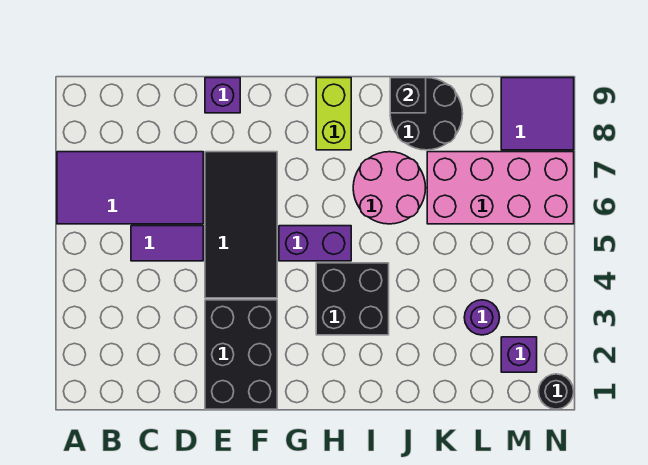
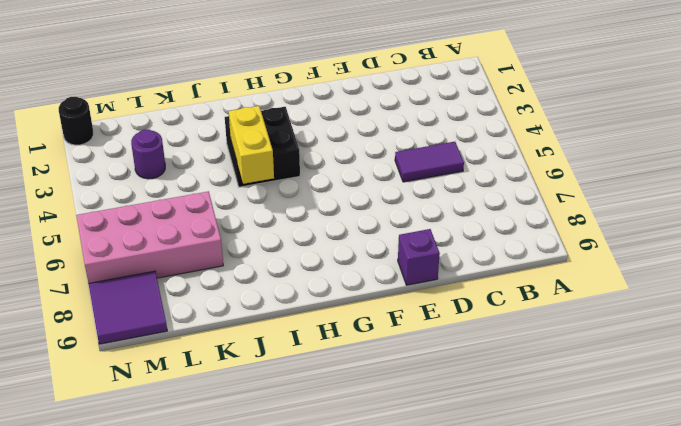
yellow 1x2 brick [229,106,274,184] -> none
none -> purple 2x4 tile [57,152,203,224]
none -> black 2x3 brick [205,300,277,409]
none -> black 2x4 tile [205,152,277,298]

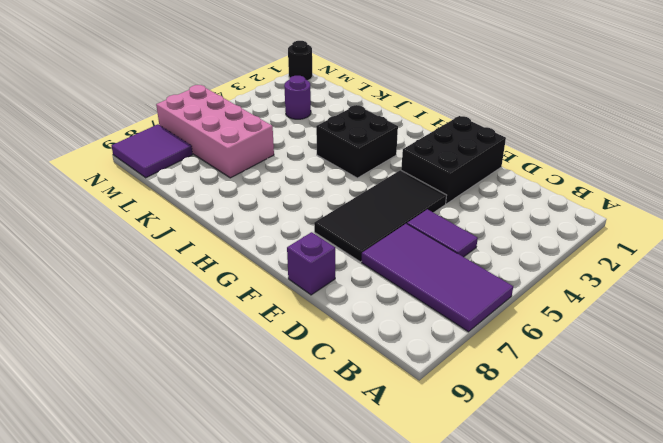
none -> purple 1x2 brick [279,226,351,261]
none -> lime 1x2 brick [316,78,351,150]
none -> pink 2x2 round brick [353,152,426,224]

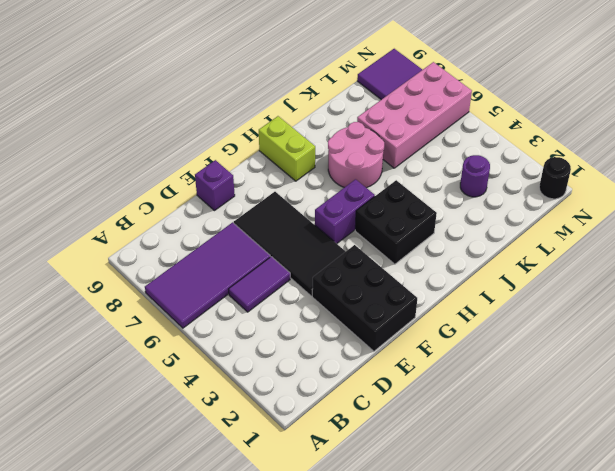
none -> black 2x2 round brick [390,78,463,150]
none -> purple 1x1 brick [501,337,537,372]
none -> black 1x1 brick [390,78,426,113]

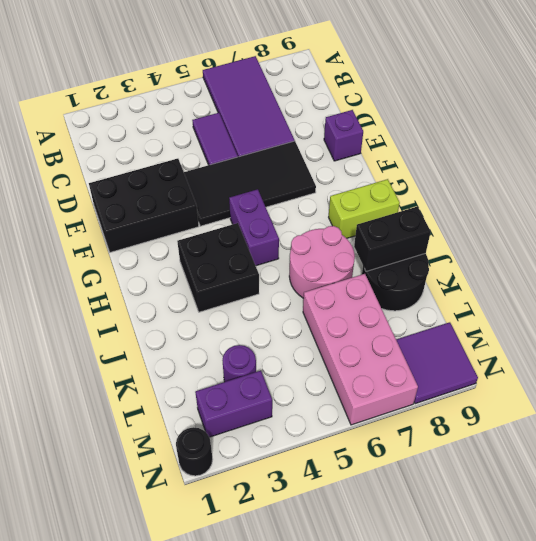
black 1x2 brick [354,206,431,271] -> black 1x1 brick [390,78,426,113]
purple 1x2 brick [195,371,272,437] -> purple 1x1 brick [501,337,537,372]

